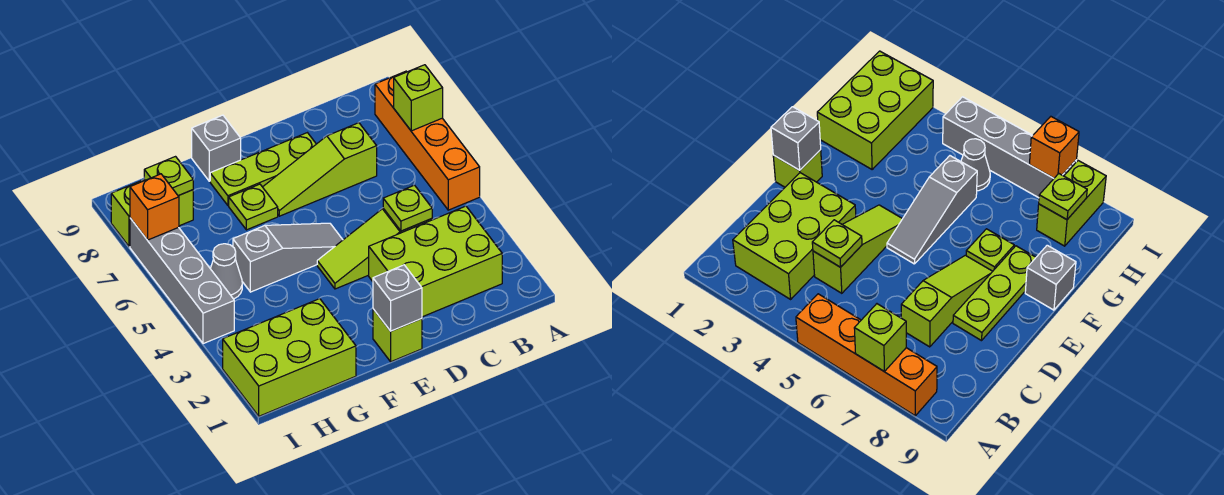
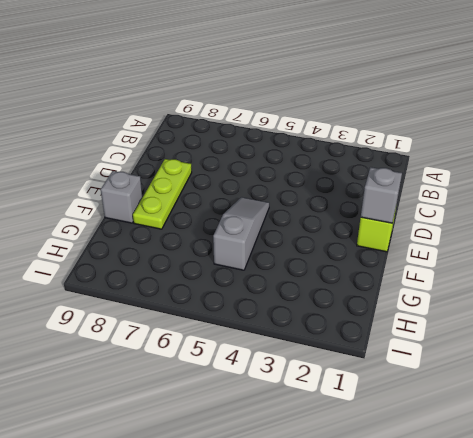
none -> orange 1x4 brick [375,71,480,210]
none -> lime 2x3 brick [369,206,502,317]
none -> lime 1x3 slope [317,208,432,289]

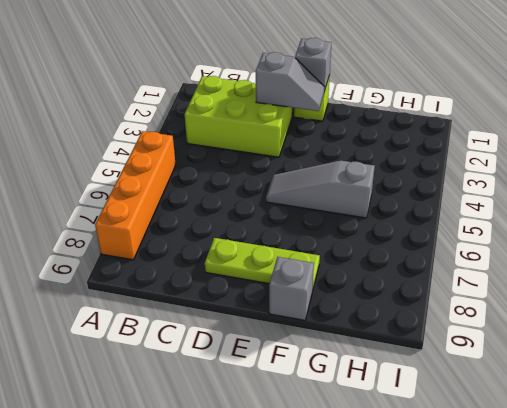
grey 1x2 slope [256,52,325,111] -> none
none -> lime 1x3 slope [317,208,432,289]
none -> lime 1x3 slope [263,123,377,216]
none -> lime 1x1 plate [229,184,278,230]

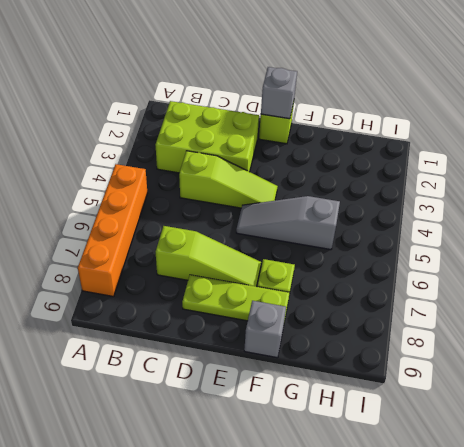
none -> lime 2x3 brick [223,299,356,416]
none -> grey 1x1 cone [211,244,242,299]
none -> lime 1x2 brick [111,180,193,246]

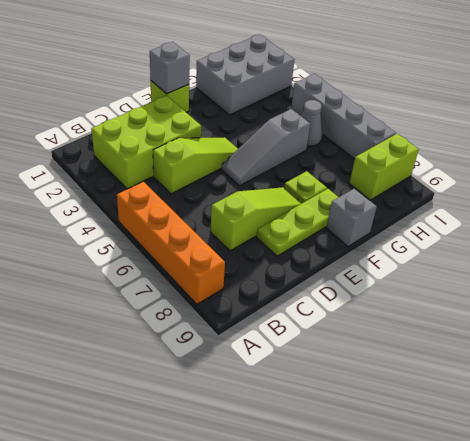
grey 2x3 brick [196,34,294,115] -> lime 2x3 brick [223,299,356,416]
none -> lime 1x1 brick [394,65,443,131]
none -> lime 1x1 plate [383,185,432,231]
none -> lime 1x1 plate [144,157,193,196]

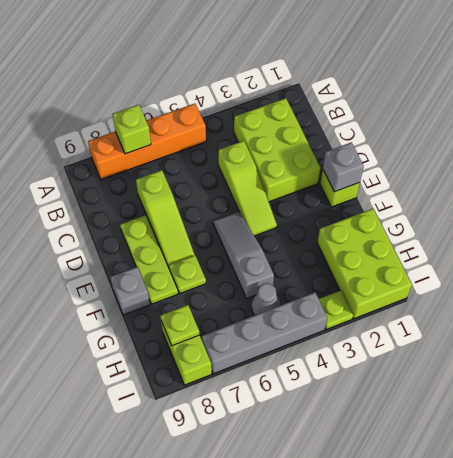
lime 1x1 plate [319,291,353,330] -> lime 1x1 plate moved to [383,185,432,231]
none -> orange 1x1 brick [130,174,179,240]

